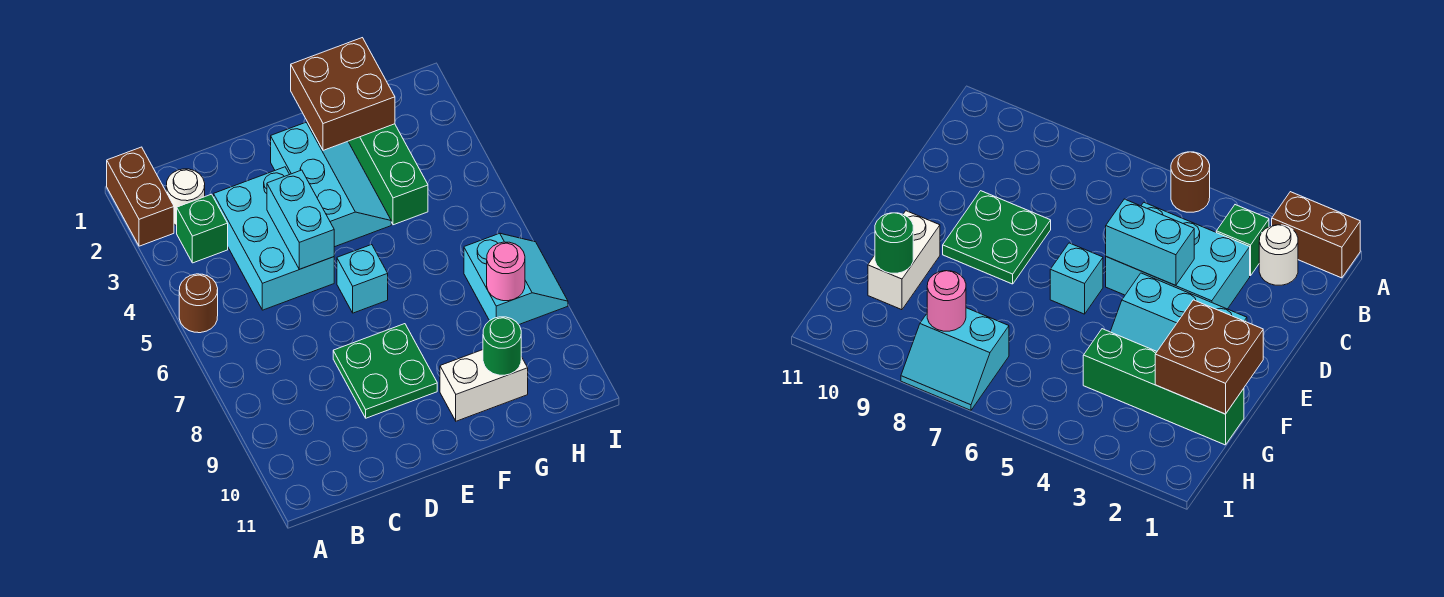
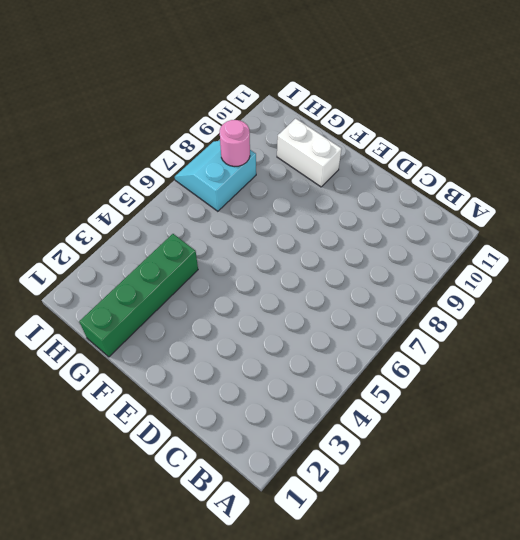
none -> brown 1x2 brick [107,147,174,246]
none -> brown 1x1 round brick [179,274,218,333]
none -> white 1x1 round brick [166,169,205,226]

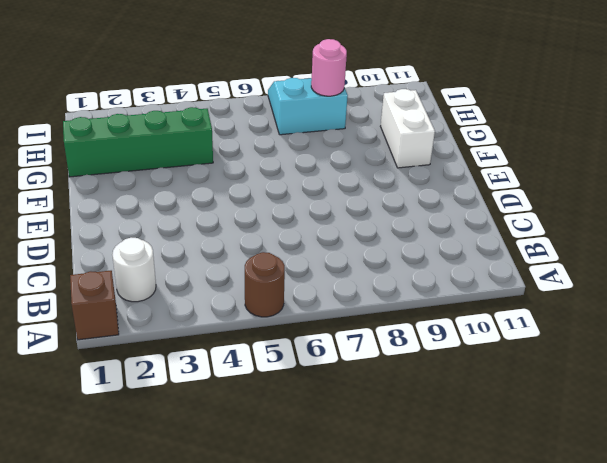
brown 1x1 brick [70,271,119,340] -> brown 1x2 brick [107,147,174,246]
none -> green 1x1 brick [177,194,228,263]
none -> cyan 2x3 brick [213,167,334,310]
none -> green 2x2 plate [333,324,437,418]

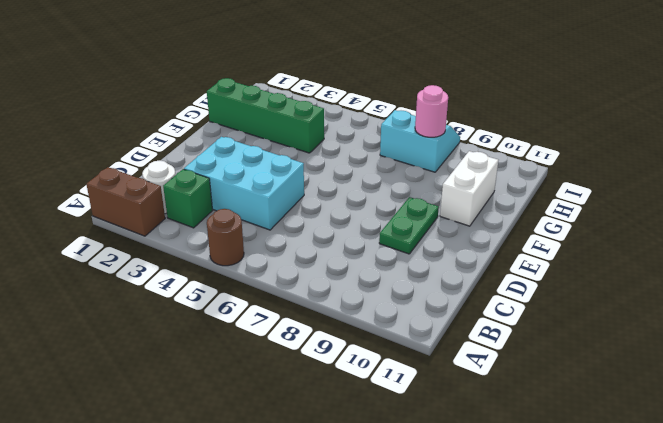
green 1x2 plate [379,197,439,254] -> green 2x2 plate [333,324,437,418]
none -> cyan 2x3 slope [271,122,391,247]
none -> cyan 1x1 brick [337,245,388,313]
none -> cyan 1x2 brick [267,170,334,269]

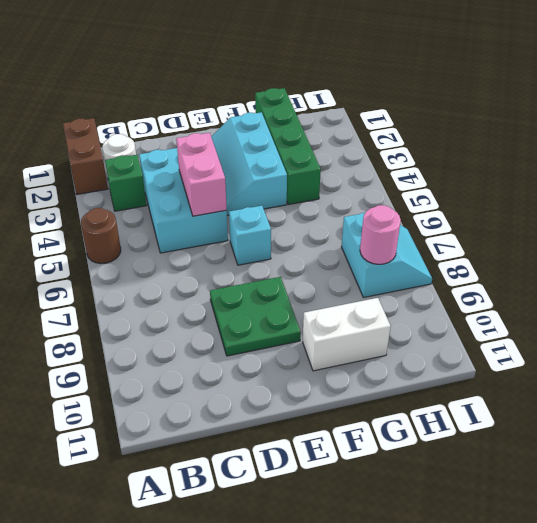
pink 1x2 brick [176,133,227,216] -> cyan 1x2 brick [267,170,334,269]
cyan 2x3 slope [211,112,287,216] -> cyan 2x3 slope turned to [271,122,391,247]
none -> brown 2x2 brick [291,38,395,150]
none -> green 1x1 round brick [483,317,521,375]

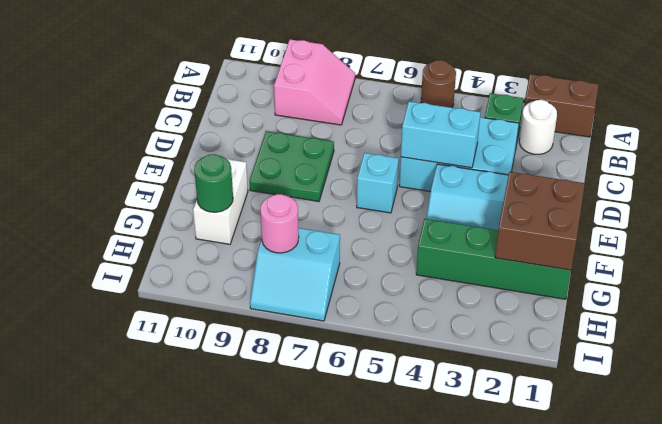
pink 2x2 slope [274,39,355,125] -> none

